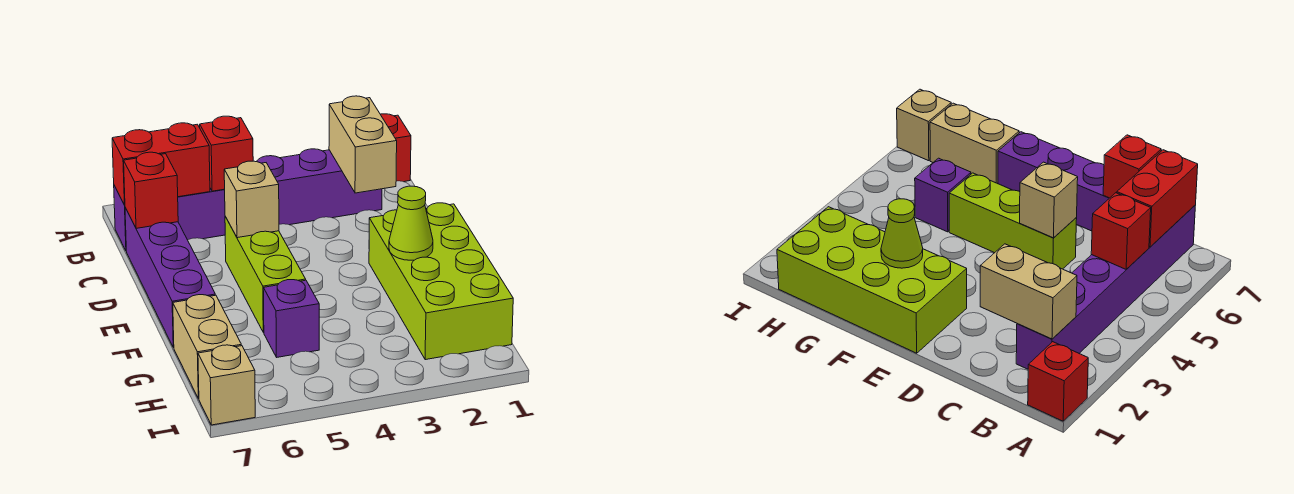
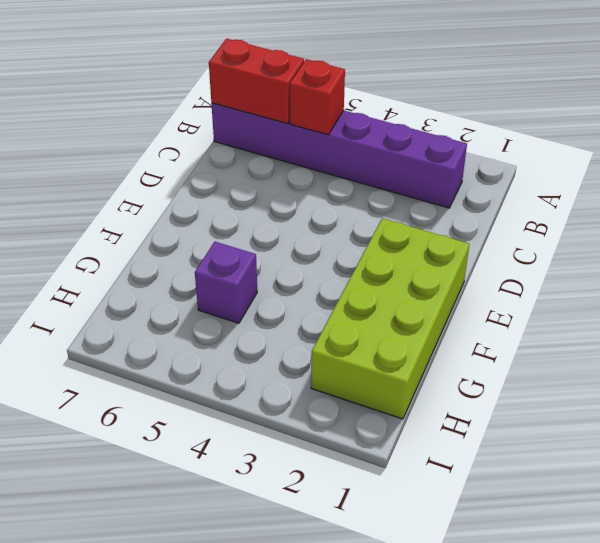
none -> red 1x1 brick [380,114,411,182]
none -> purple 1x4 brick [125,208,215,348]
none -> lime 1x3 brick [225,217,306,333]

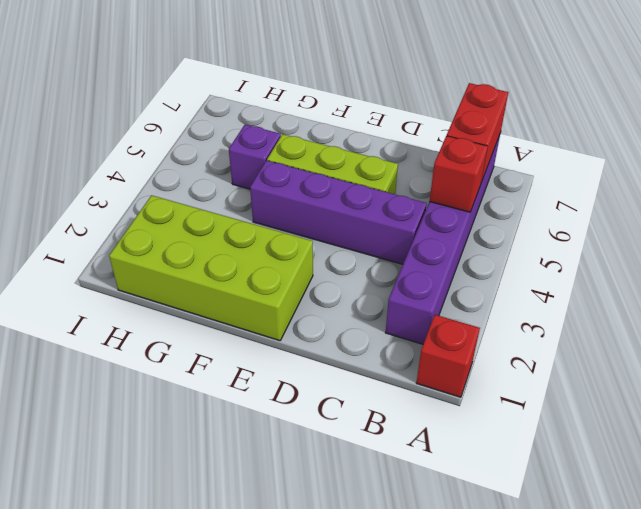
purple 1x4 brick [250,161,427,264] -> purple 1x4 brick moved to [125,208,215,348]
none -> tan 1x2 brick [173,295,241,399]
none -> tan 1x1 brick [198,345,255,425]
none -> tan 1x2 brick [329,96,397,193]

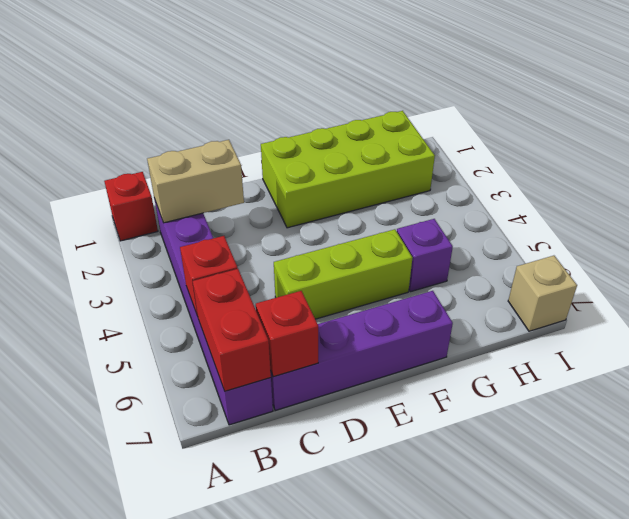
none -> tan 1x2 brick [173,295,241,399]
none -> tan 1x1 brick [224,161,279,238]
none -> lime 1x1 cone [389,186,433,260]

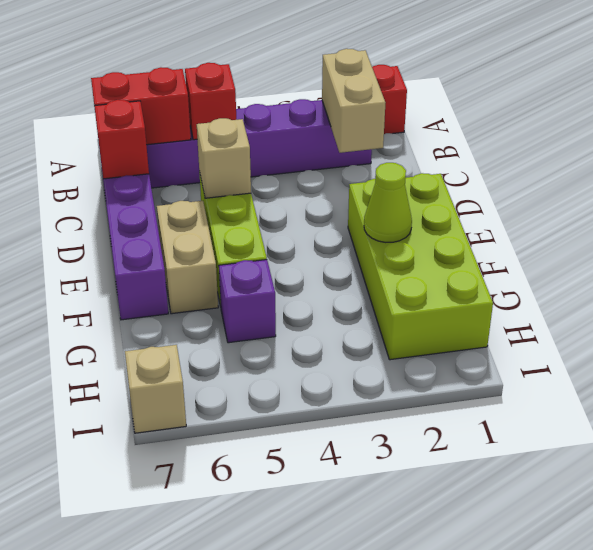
tan 1x2 brick [157,201,218,314] -> tan 1x2 brick moved to [173,295,241,399]

